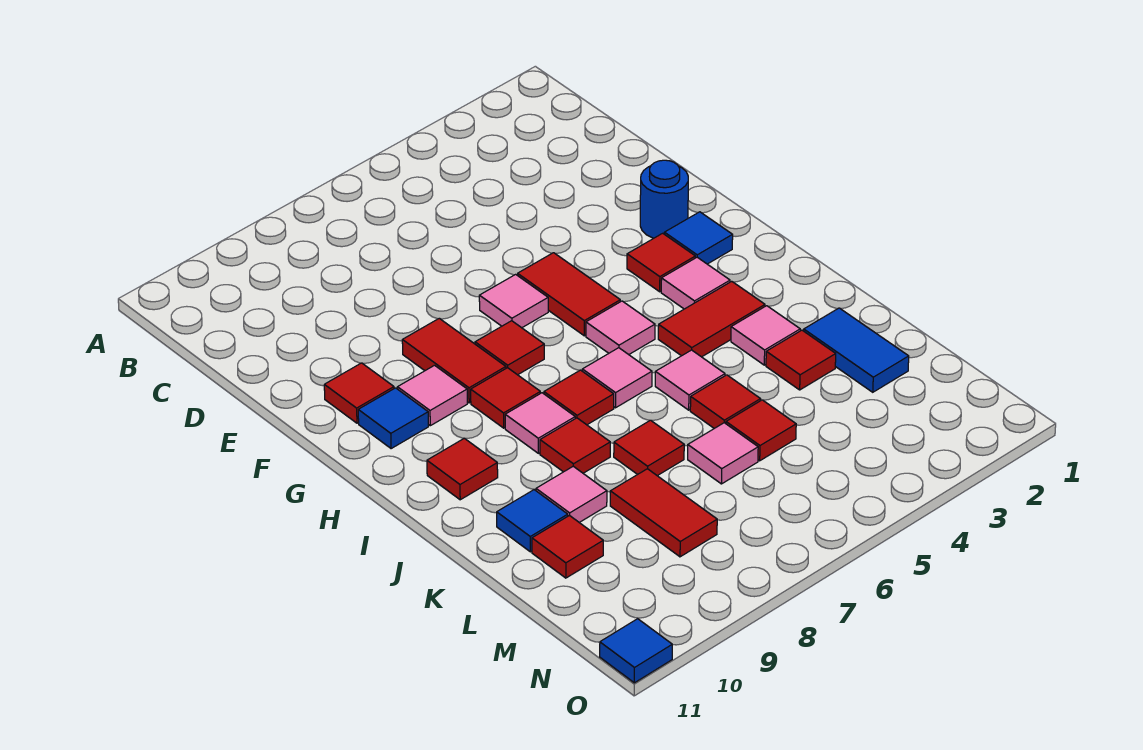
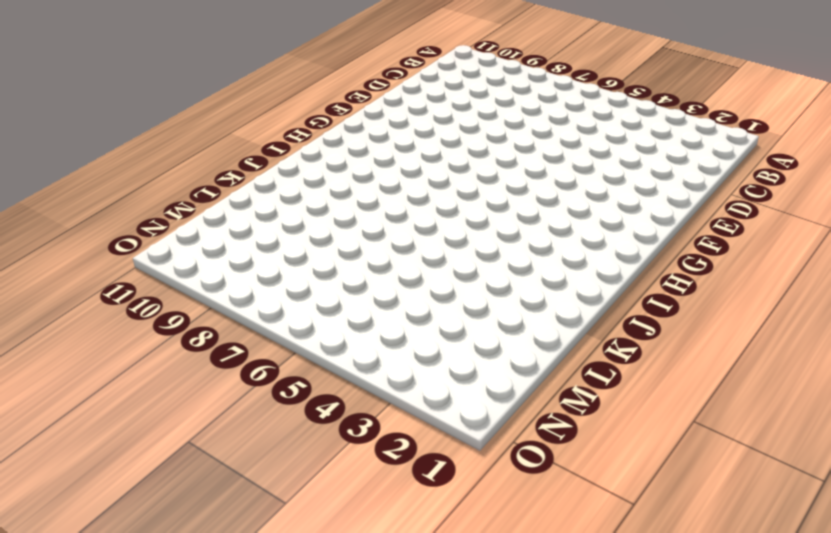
none -> blue 1x1 round brick [640,160,688,238]
none -> red 1x2 tile [518,253,621,336]
none -> pink 1x1 tile [479,274,548,328]
none -> red 1x2 tile [402,318,506,403]

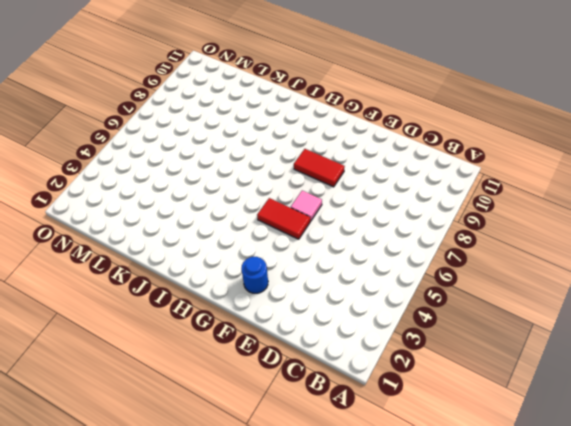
none -> red 1x1 tile [324,363,394,423]
none -> blue 1x1 tile [664,212,733,264]
none -> red 1x1 tile [627,233,695,292]
none -> red 1x1 tile [475,321,544,375]

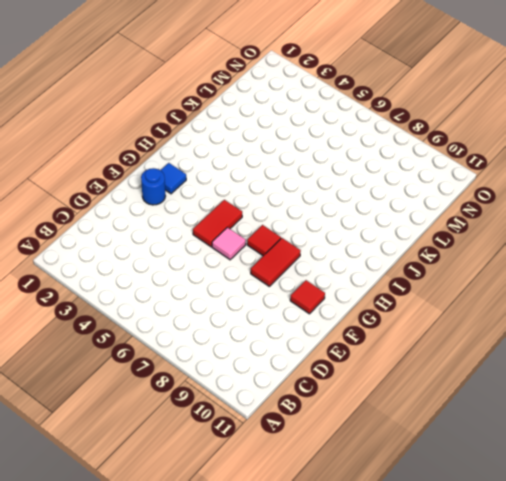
none -> red 1x1 tile [627,233,695,292]
none -> pink 1x1 tile [397,365,467,426]
none -> blue 1x1 tile [358,388,428,449]
none -> pink 1x1 tile [661,257,730,309]

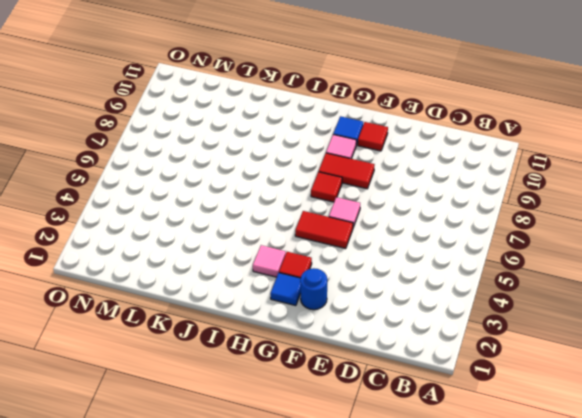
none -> pink 1x1 tile [586,301,655,355]
none -> red 1x1 tile [471,368,540,428]
none -> red 1x2 tile [658,281,765,357]
none -> pink 1x1 tile [582,348,652,408]

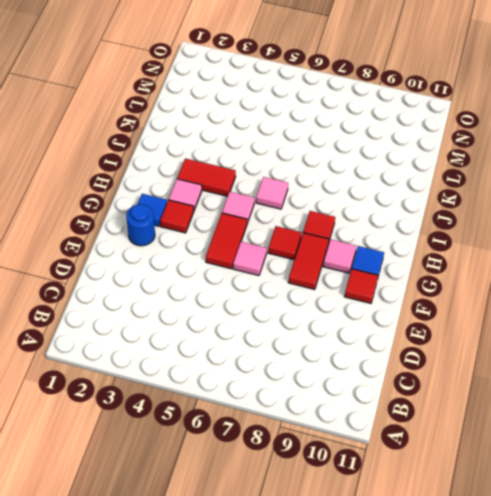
none -> red 1x1 tile [544,370,614,425]
none -> pink 1x1 tile [505,393,575,453]
none -> red 1x1 tile [427,438,498,500]
none -> pink 1x1 tile [731,306,800,365]

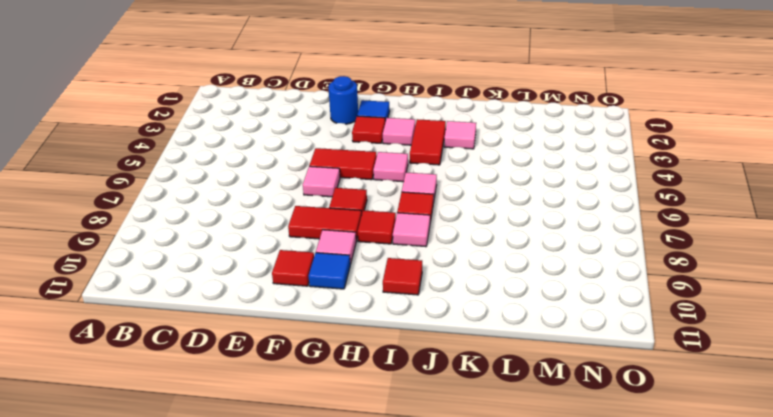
none -> pink 1x1 tile [655,350,725,410]
none -> red 1x1 tile [540,418,610,473]
none -> blue 1x2 tile [804,308,909,392]
none -> red 1x1 tile [766,330,836,390]

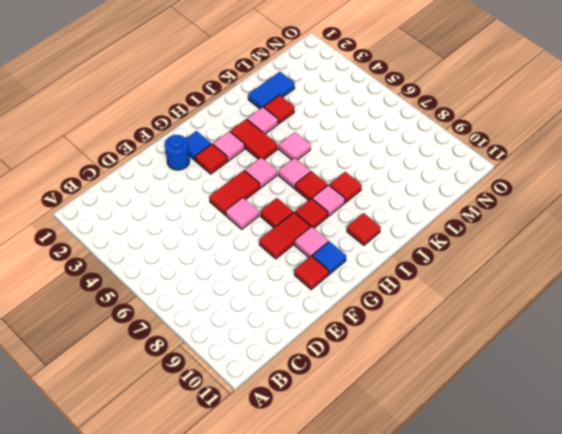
none -> red 1x1 tile [690,375,761,428]
none -> red 1x1 tile [614,420,684,476]
none -> pink 1x1 tile [536,466,607,523]
none -> blue 1x1 tile [497,490,568,552]

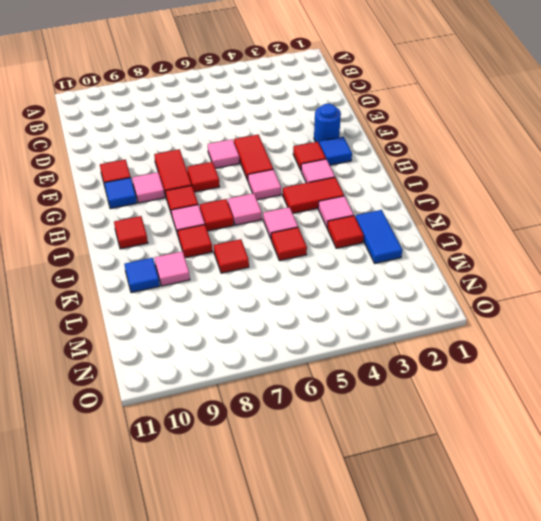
none -> red 1x1 tile [726,400,796,461]
none -> pink 1x1 tile [688,423,758,484]
none -> red 1x2 tile [610,469,717,557]
none -> red 1x1 tile [532,515,603,578]

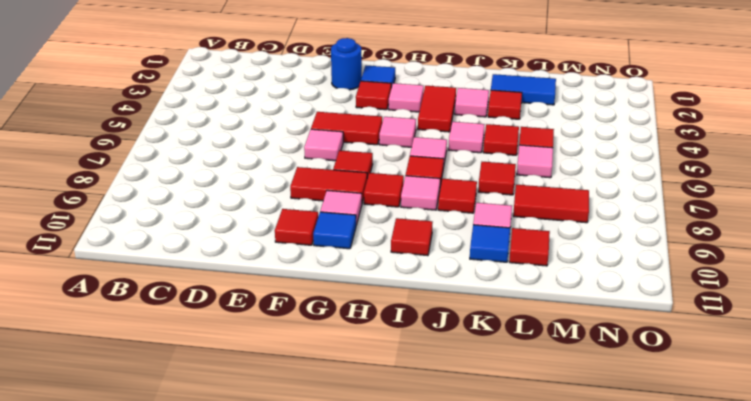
none -> blue 1x1 tile [600,619,672,683]

